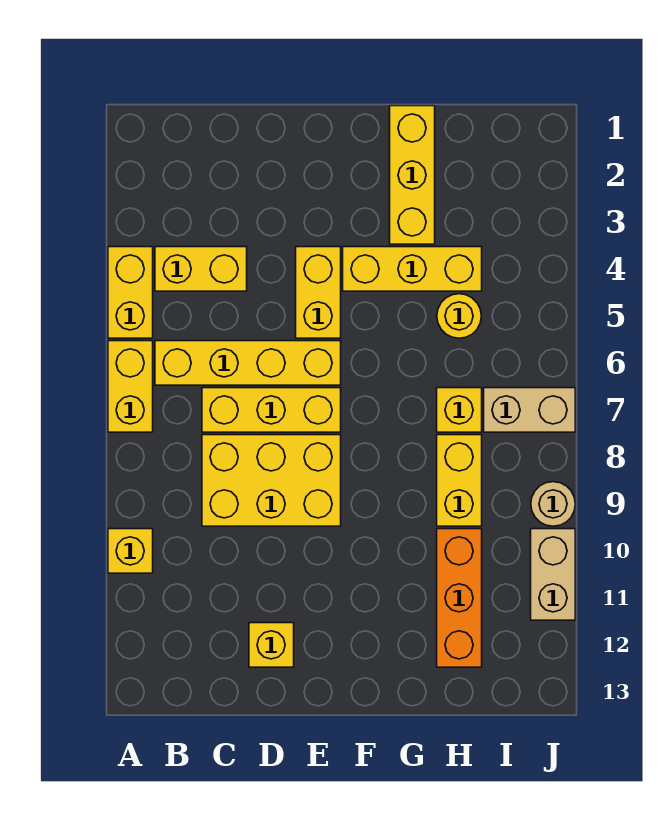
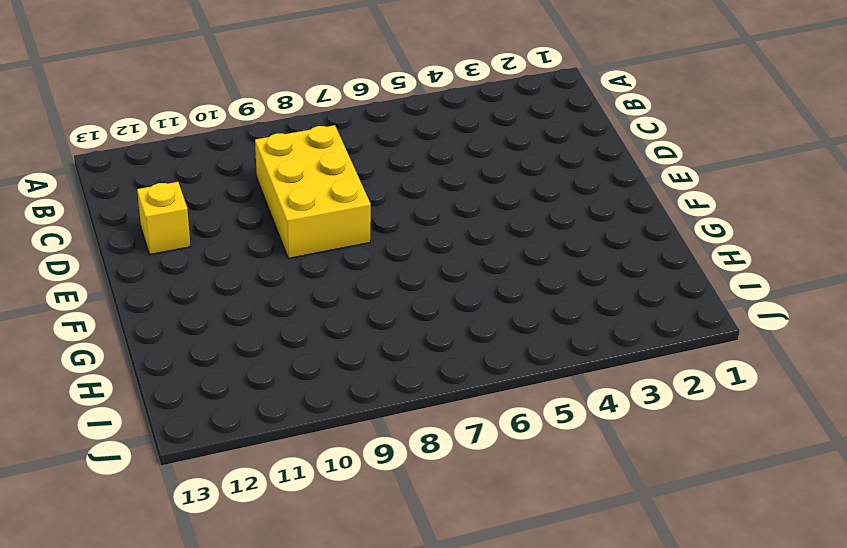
none -> yellow 1x2 brick [108,247,153,338]
none -> yellow 1x2 brick [108,341,153,432]
none -> yellow 1x1 brick [108,529,153,573]

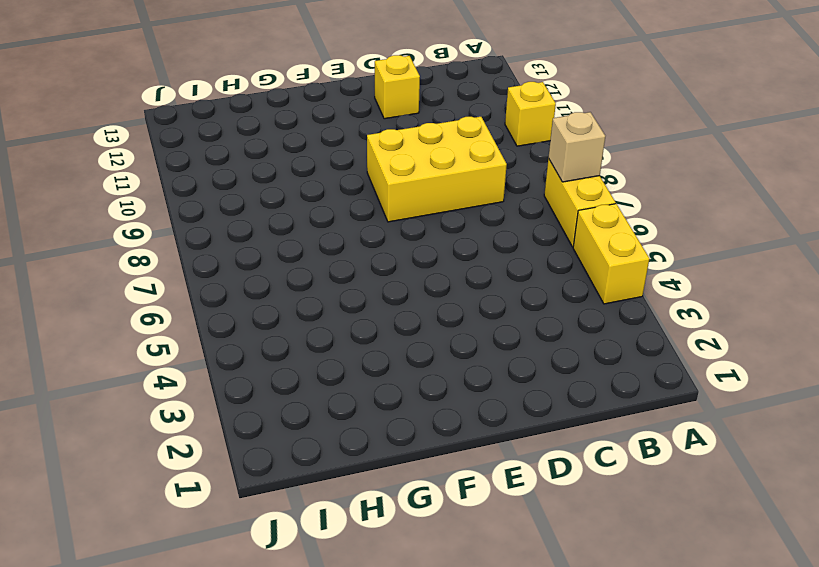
tan 1x1 brick [548,112,605,182] -> none
none -> yellow 1x2 brick [155,247,247,291]
none -> yellow 1x4 brick [155,341,341,385]
none -> yellow 1x3 brick [202,388,341,432]

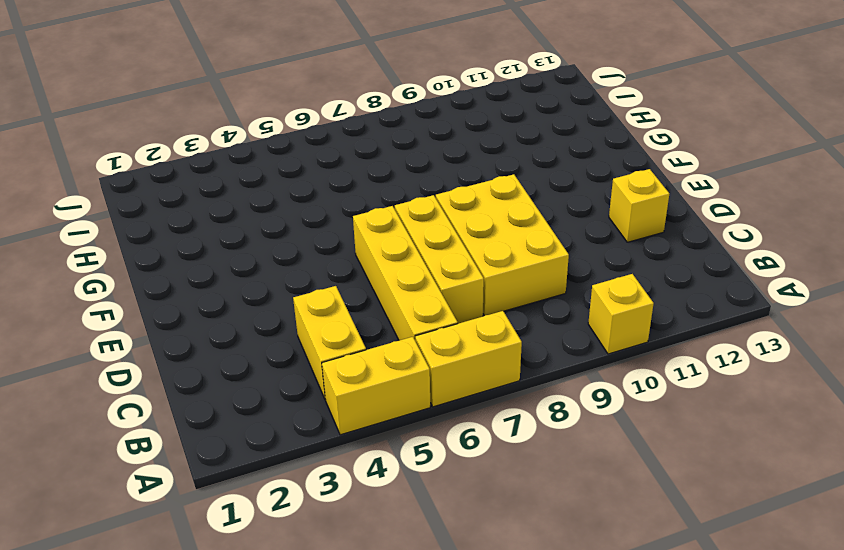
none -> yellow 1x2 brick [296,247,341,338]
none -> yellow 1x3 brick [343,247,482,291]
none -> yellow 1x3 brick [390,106,435,244]

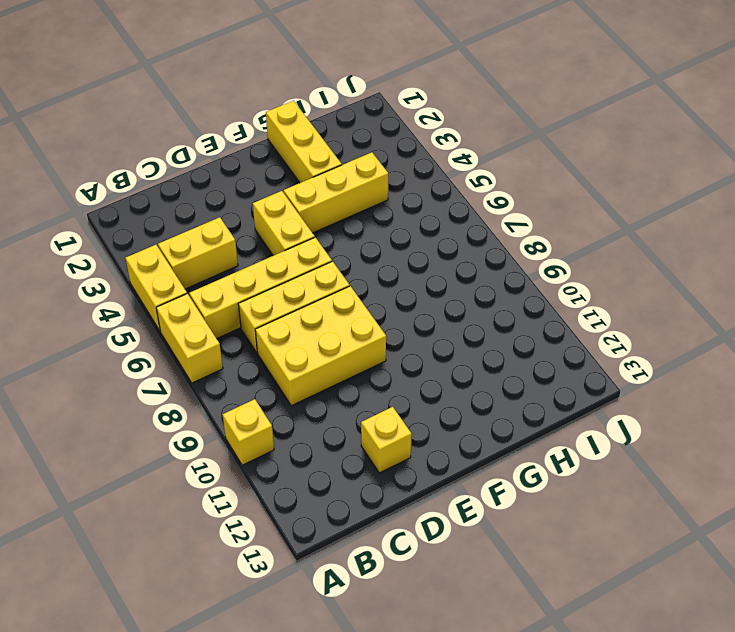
none -> yellow 1x1 round brick [437,294,481,338]
none -> yellow 1x1 brick [437,388,482,432]
none -> yellow 1x2 brick [437,435,482,526]

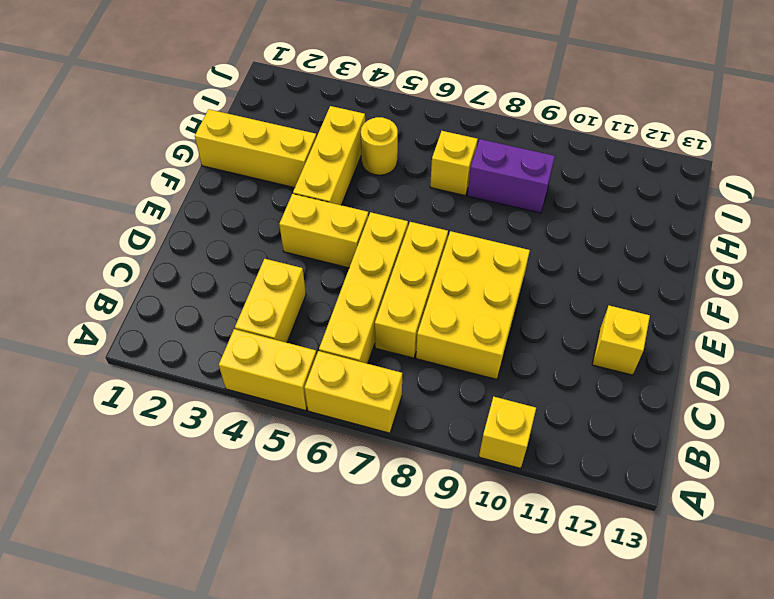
purple 1x2 brick [467,139,555,213] -> yellow 1x2 brick [437,435,482,526]
none -> orange 1x3 brick [437,529,482,667]
none -> tan 1x2 brick [484,388,575,432]
none -> tan 1x1 round brick [531,482,575,526]

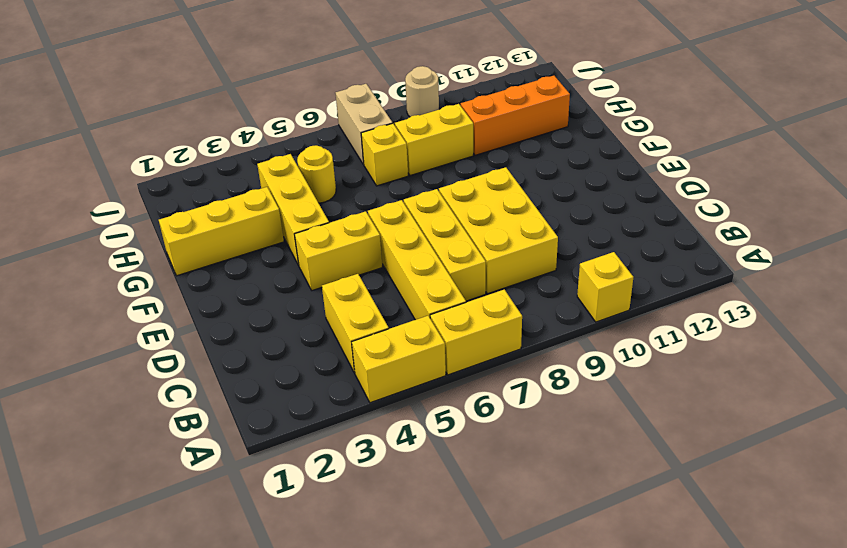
none -> yellow 1x1 brick [249,623,294,667]
none -> tan 1x2 brick [531,529,575,620]

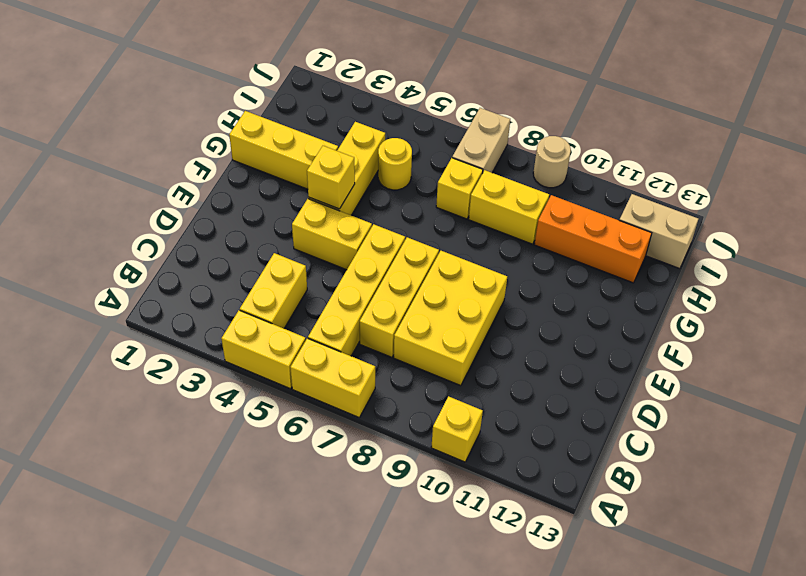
yellow 1x1 brick [307,146,355,209] -> yellow 1x1 brick moved to [249,623,294,667]
tan 1x2 brick [619,194,698,269] -> tan 1x2 brick moved to [531,529,575,620]

